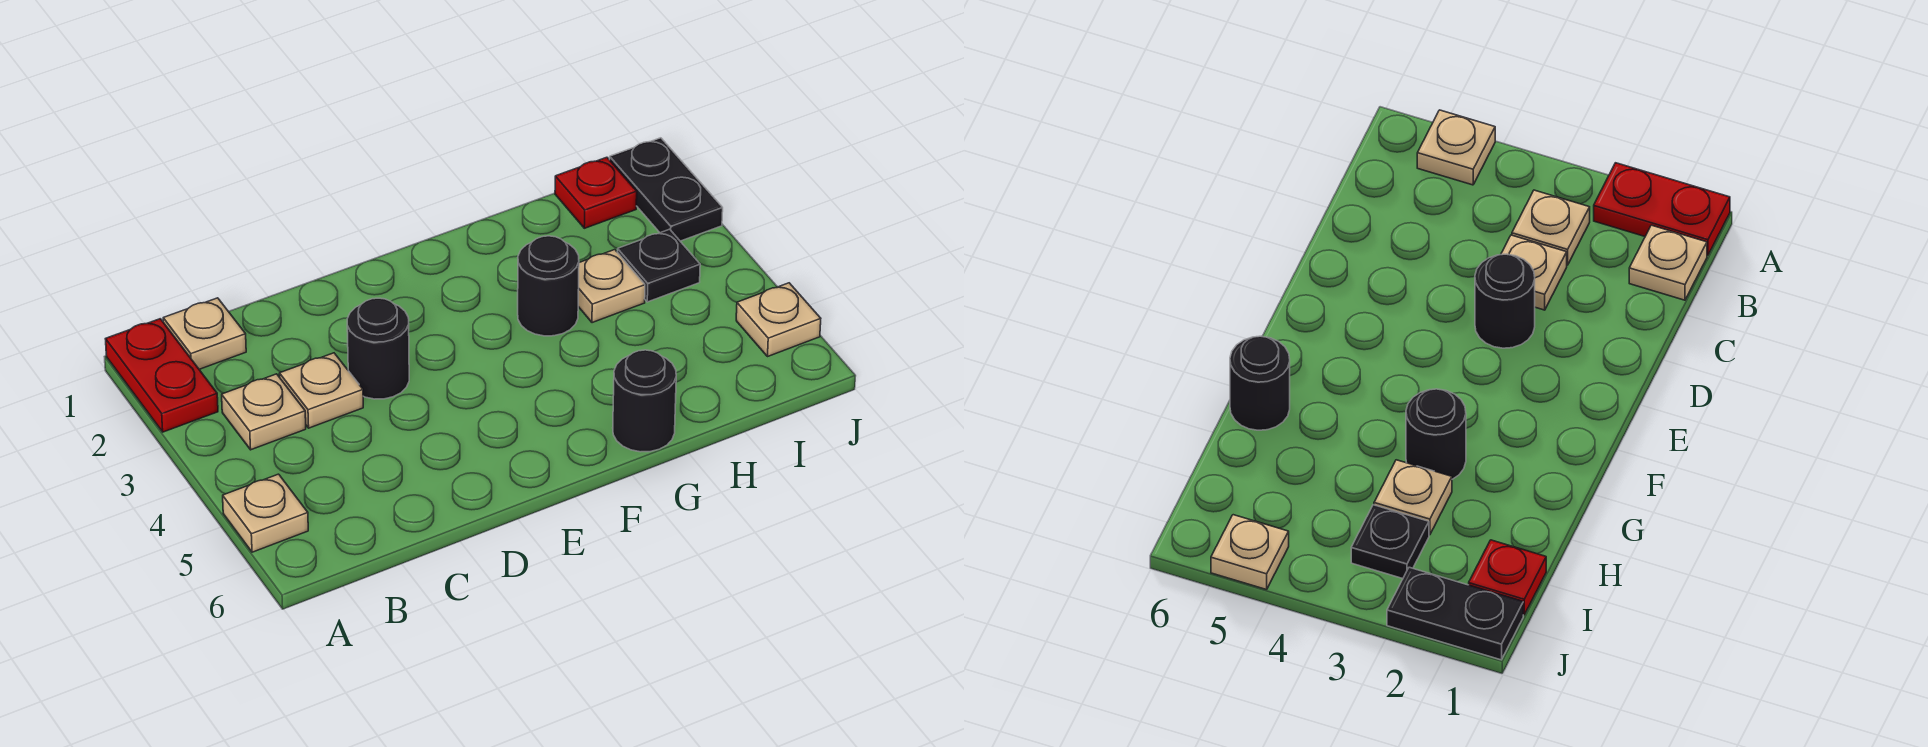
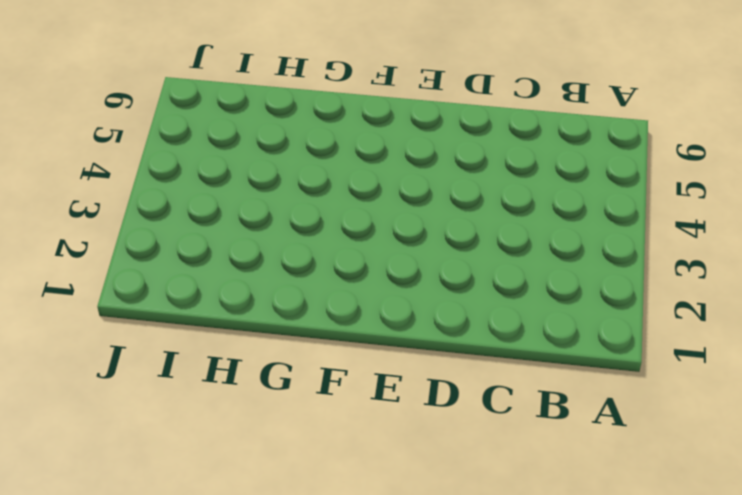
none -> red 1x2 plate [106,319,218,432]
none -> tan 1x1 plate [223,474,308,552]
none -> tan 1x1 plate [163,298,246,369]

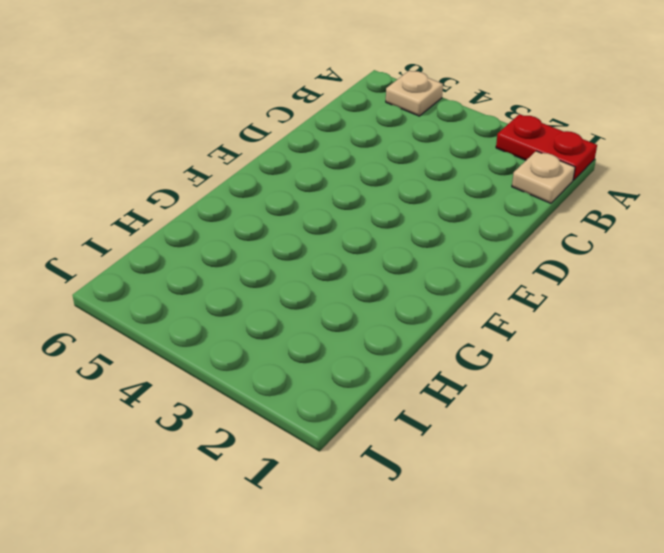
none -> tan 1x1 plate [222,374,306,450]
none -> tan 1x1 plate [279,353,363,428]
none -> black 1x1 round brick [347,298,409,399]

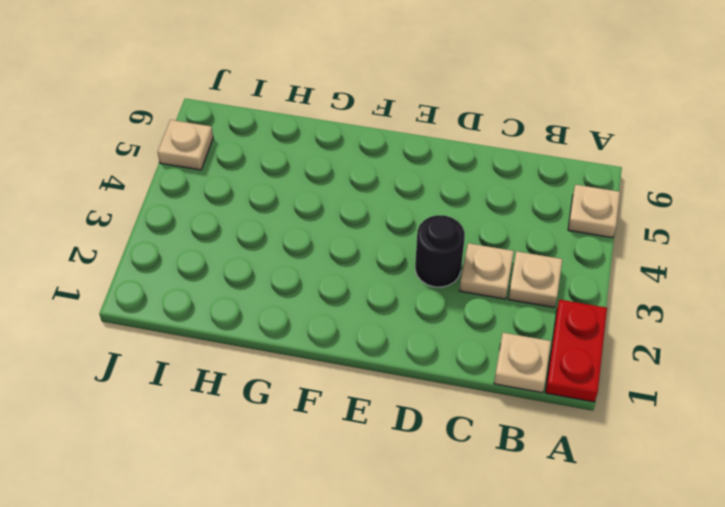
none -> black 1x1 round brick [518,236,579,336]
none -> black 1x1 round brick [613,350,676,452]
none -> tan 1x1 plate [578,250,645,323]

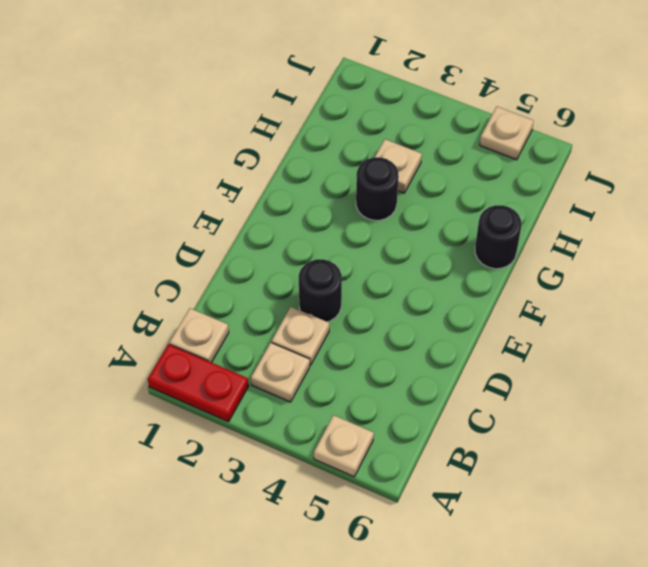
none -> red 1x1 plate [555,157,637,228]
none -> black 1x1 plate [617,229,700,302]
none -> black 1x2 plate [610,138,723,241]

